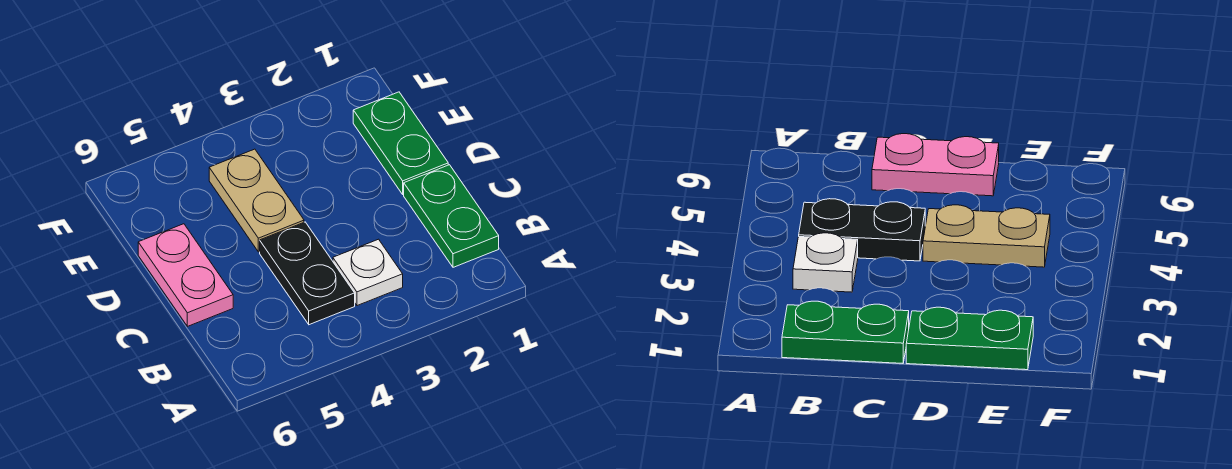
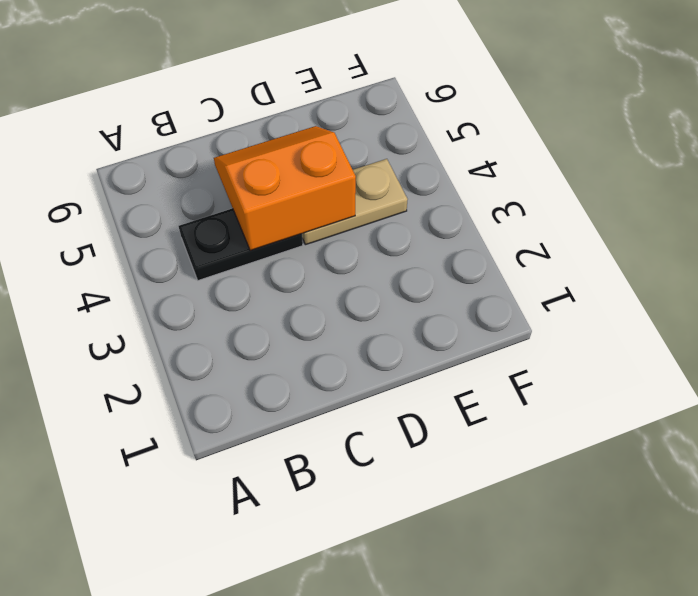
orange 2x2 slope [214,126,356,251] -> none
none -> green 1x2 plate [404,165,499,267]
none -> white 1x1 plate [333,239,403,306]

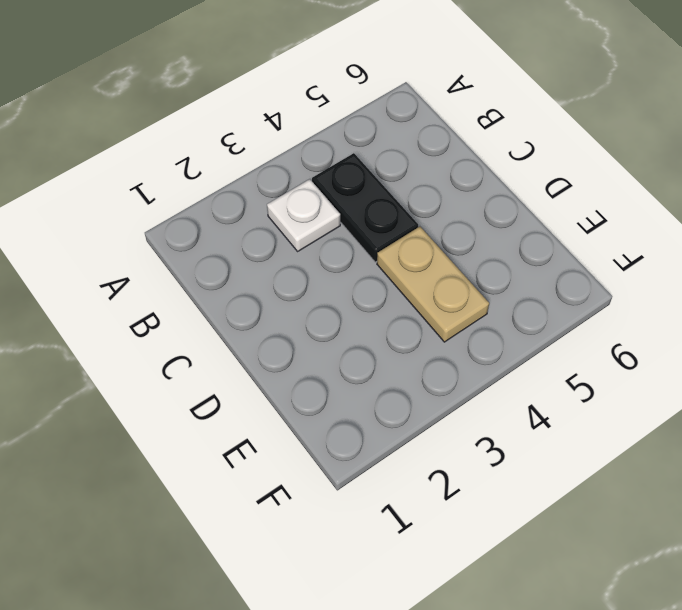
none -> green 1x2 plate [404,165,499,267]
none -> pink 1x2 plate [138,224,233,326]

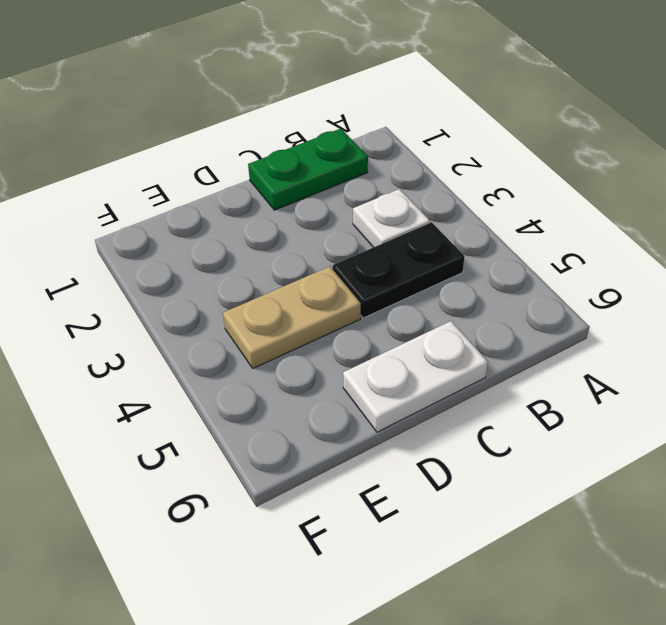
white 1x2 plate [343,321,488,432] -> pink 1x2 plate [138,224,233,326]
none -> green 1x2 plate [353,92,448,194]

